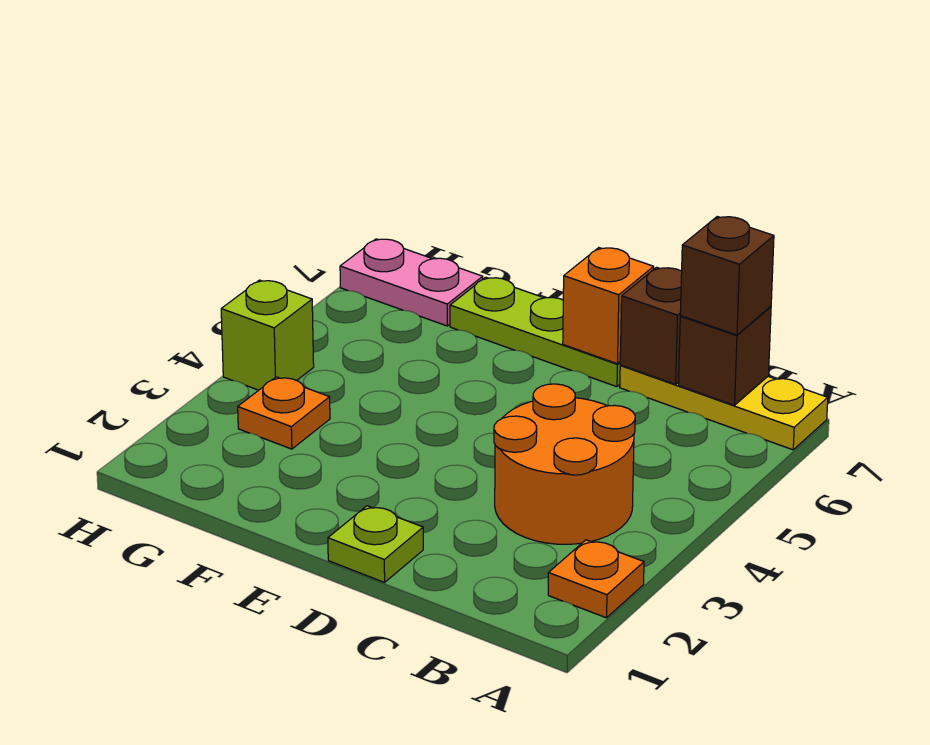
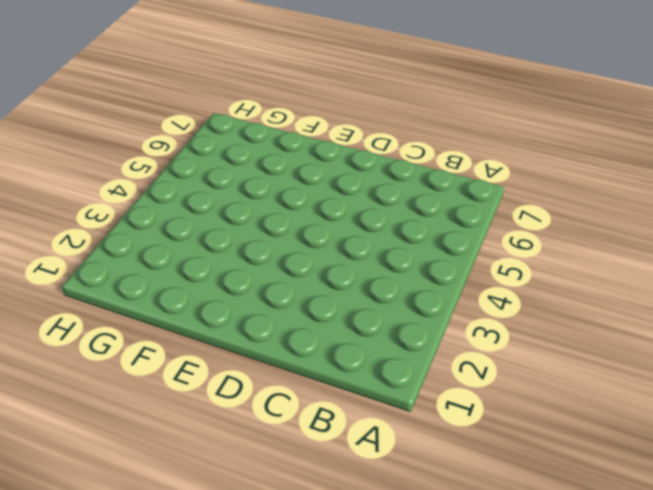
none -> orange 1x1 plate [548,540,644,618]
none -> yellow 1x3 plate [620,365,828,450]
none -> orange 2x2 round brick [494,384,635,544]

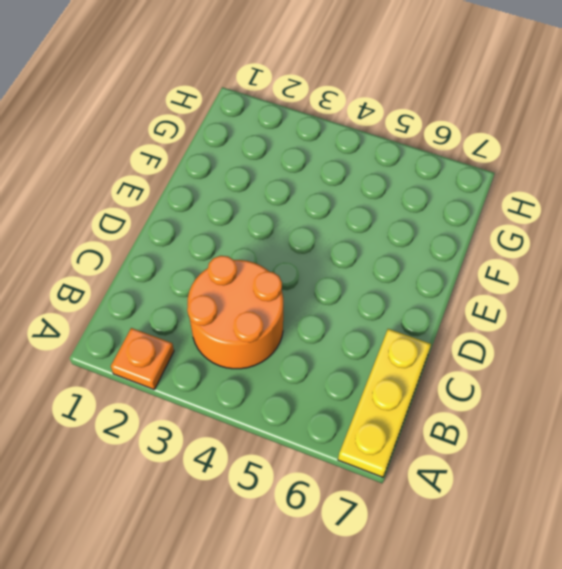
none -> lime 1x1 plate [328,506,423,582]
none -> lime 1x3 plate [450,277,621,387]
none -> orange 1x1 plate [238,377,330,449]

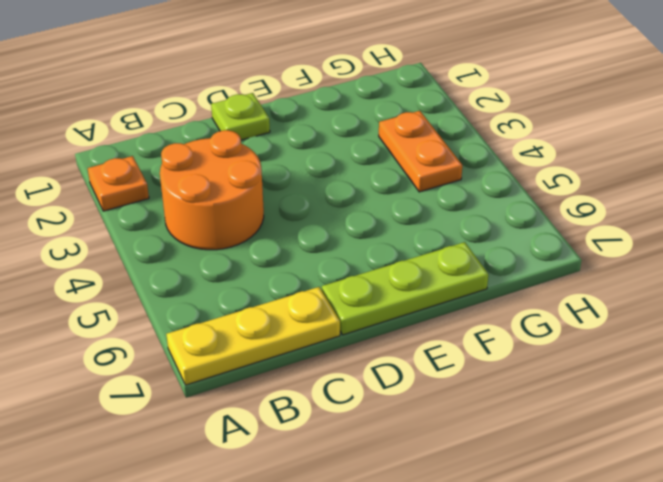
orange 1x2 plate [379,111,462,192] -> orange 1x1 plate [238,377,330,449]
none -> pink 1x2 plate [340,239,483,326]
none -> lime 1x1 brick [221,280,314,390]
none -> brown 1x1 brick [678,307,771,405]

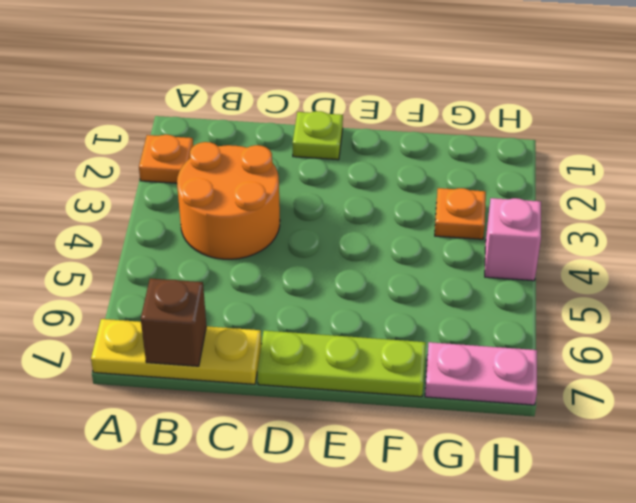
pink 1x1 brick [485,198,541,281] -> lime 1x1 brick [221,280,314,390]
none -> brown 1x1 brick [620,267,682,384]
none -> orange 1x1 brick [563,248,654,364]
none -> brown 1x1 brick [680,217,774,335]

